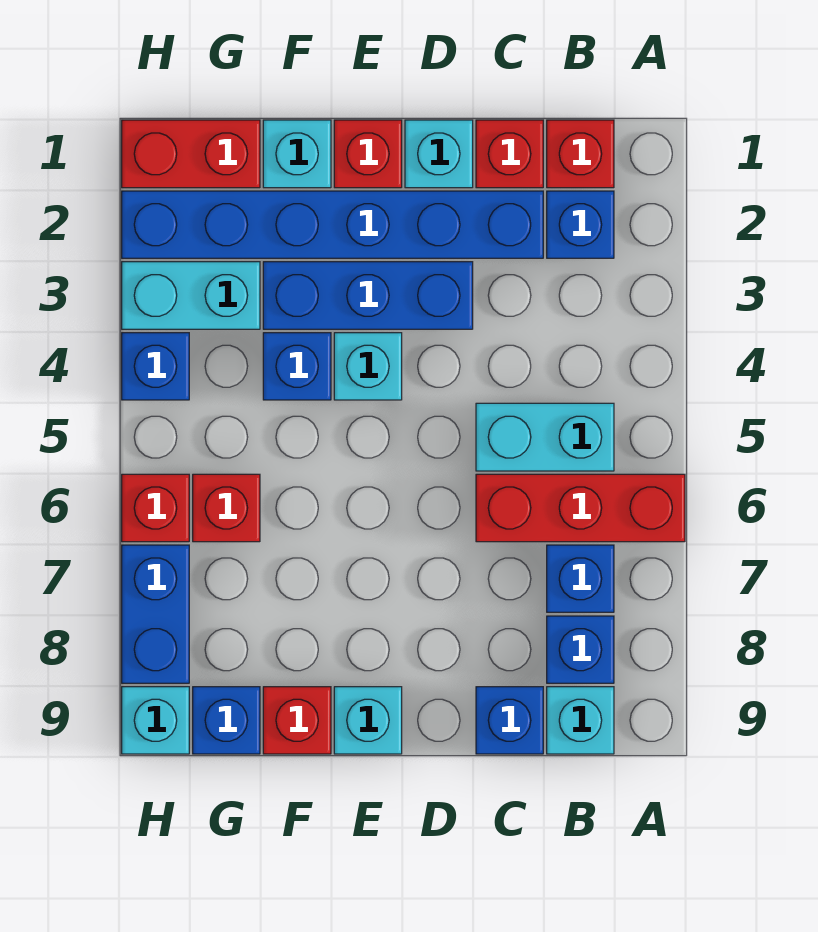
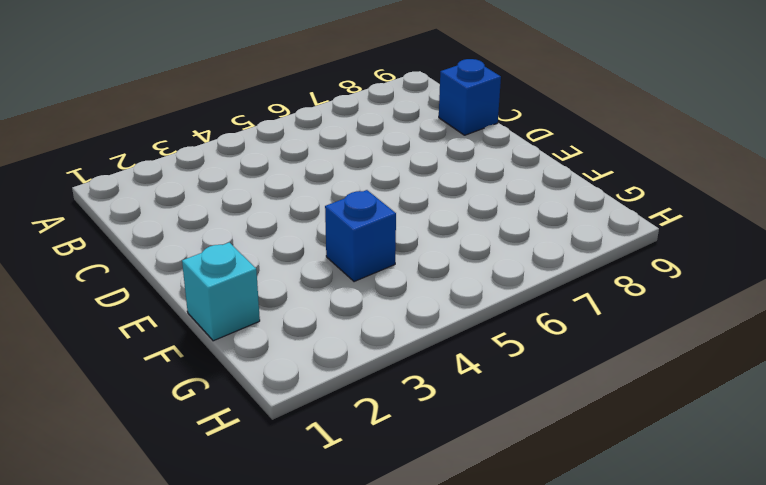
none -> red 1x3 brick [476,474,685,542]
none -> red 1x1 brick [547,120,614,188]
none -> blue 1x1 brick [547,191,614,258]

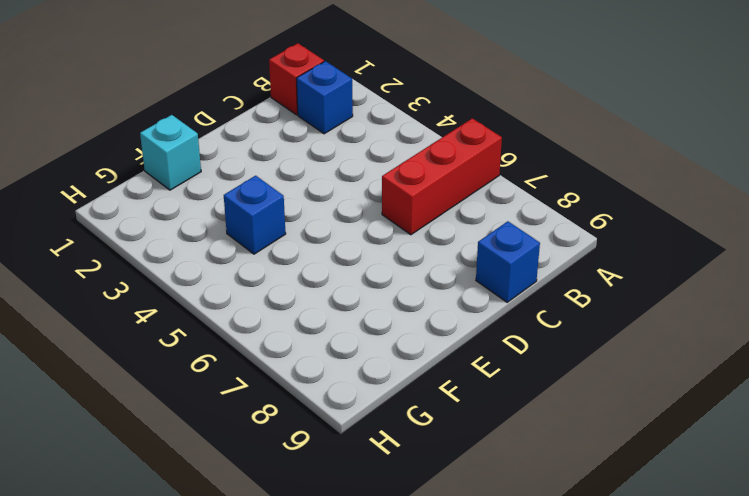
none -> cyan 1x2 brick [476,403,614,471]
none -> blue 1x1 brick [547,545,614,612]
none -> blue 1x1 brick [547,616,614,683]

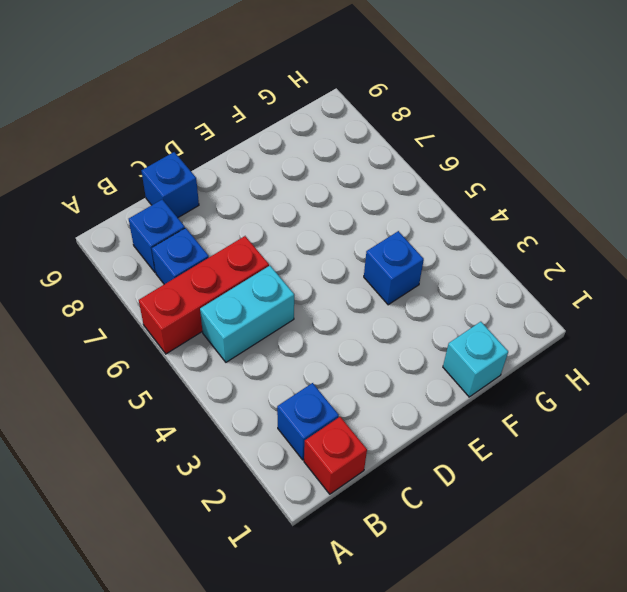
none -> cyan 1x1 brick [547,687,614,754]
none -> red 1x1 brick [476,120,543,188]
none -> blue 1x6 brick [122,191,543,258]

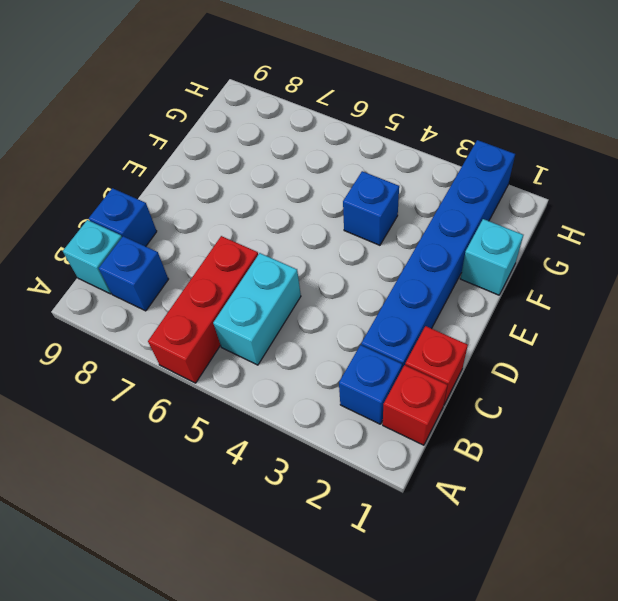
none -> blue 1x1 brick [547,545,614,612]
none -> cyan 1x1 brick [405,120,473,188]
none -> blue 1x3 brick [263,262,473,329]

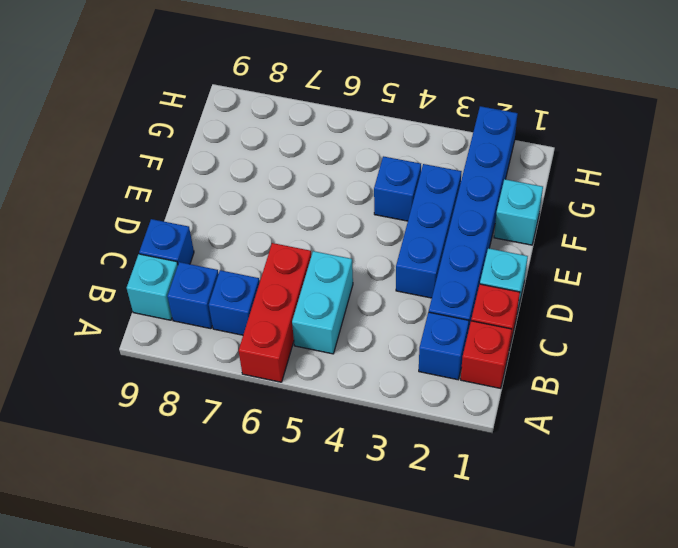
none -> red 1x1 brick [334,120,402,188]
none -> cyan 1x1 brick [334,333,402,400]
none -> cyan 1x1 brick [334,687,402,754]

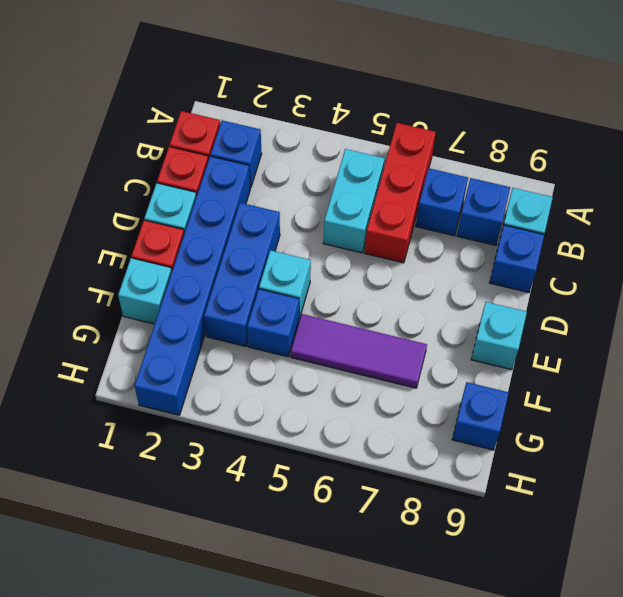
purple 1x3 tile [291,314,427,388] -> none
none -> red 1x1 brick [263,687,331,754]
none -> red 1x2 brick [122,120,260,188]
none -> cyan 1x2 brick [122,262,260,329]

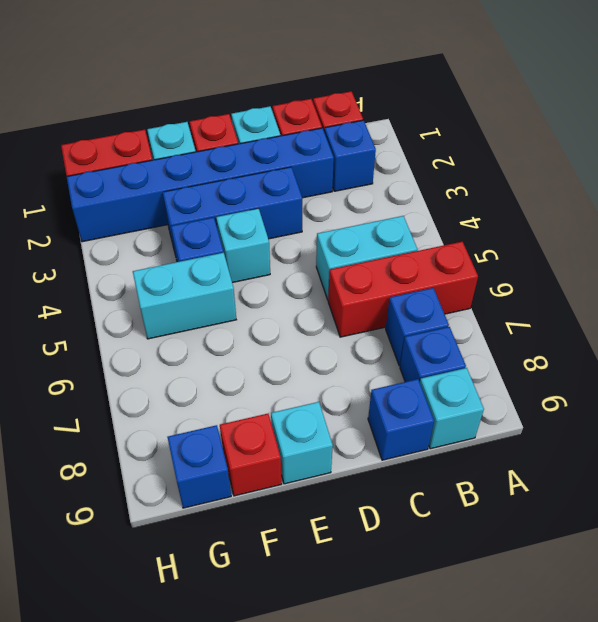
cyan 1x2 brick [133,253,236,339] -> cyan 1x2 brick moved to [122,262,260,329]
none -> red 1x1 brick [193,474,260,542]
none -> blue 1x1 brick [122,333,189,400]
none -> red 1x1 brick [122,474,189,542]

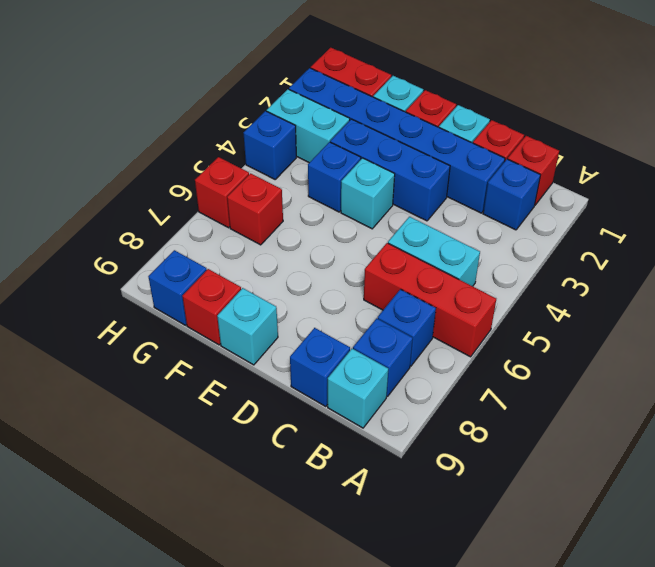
none -> blue 1x2 brick [122,545,189,683]
none -> cyan 1x1 brick [122,687,189,754]

